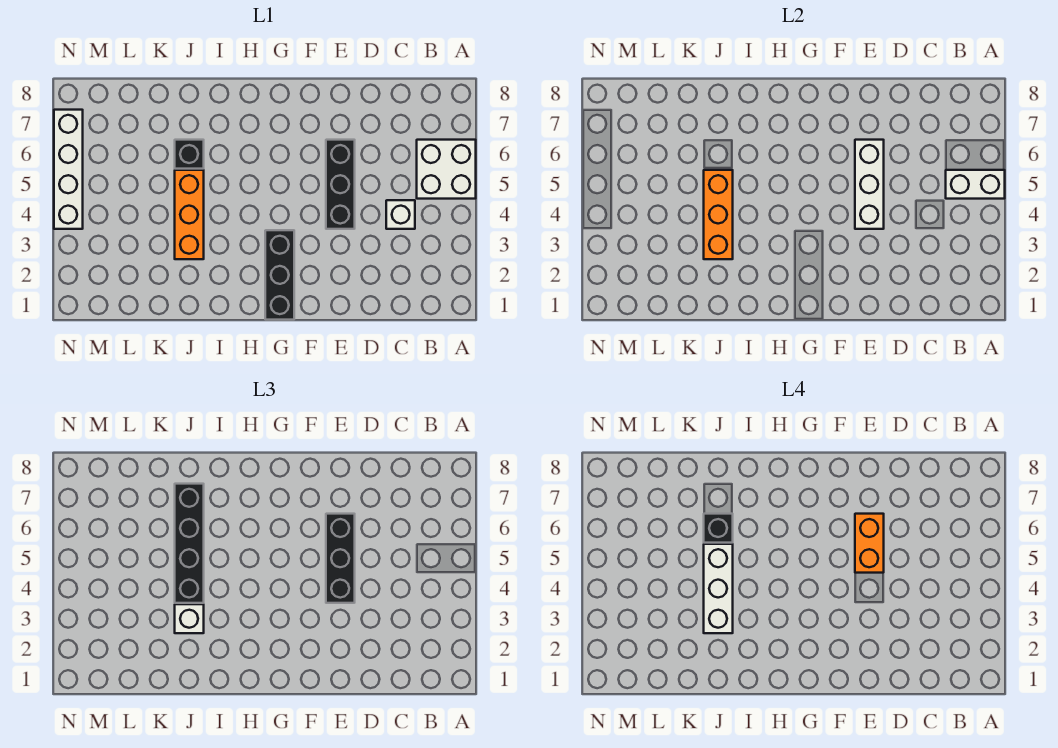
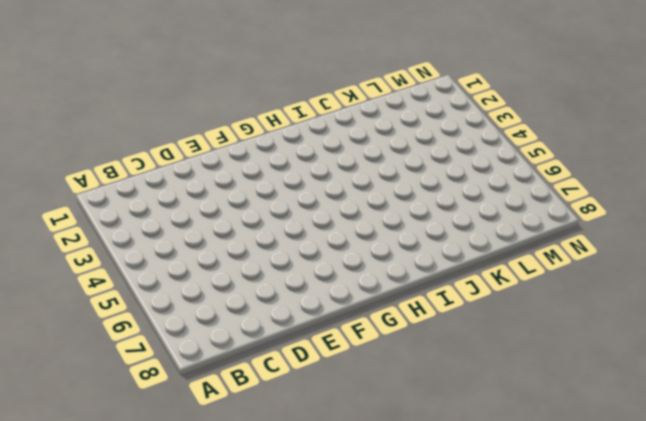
none -> white 2x2 brick [417,140,476,199]
none -> white 1x1 brick [386,200,415,229]
none -> black 1x3 brick [326,140,355,229]

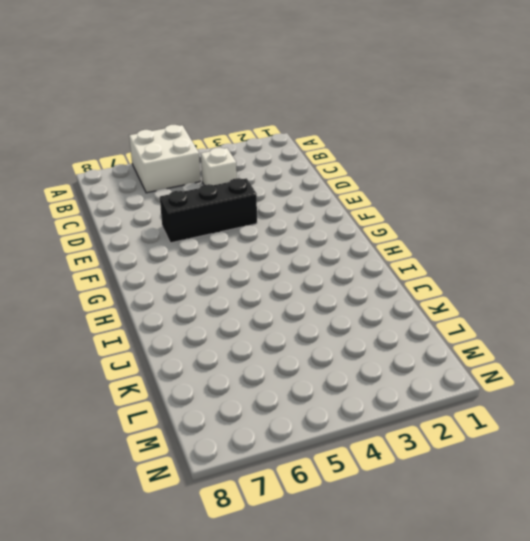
none -> black 1x3 brick [265,230,294,320]
none -> orange 1x3 brick [175,170,204,259]
none -> black 1x1 brick [175,140,204,169]

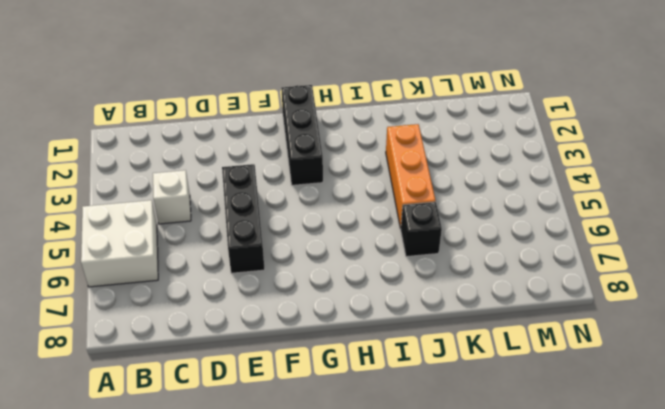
none -> white 1x4 brick [54,110,83,229]
none -> white 1x2 brick [946,170,1005,199]
none -> white 1x3 brick [855,140,884,229]

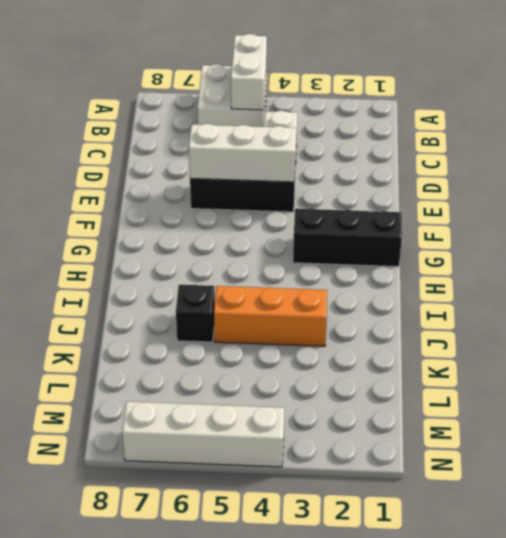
none -> orange 1x3 brick [704,170,733,259]
none -> black 1x3 brick [326,514,355,603]
none -> white 1x1 brick [175,604,204,633]

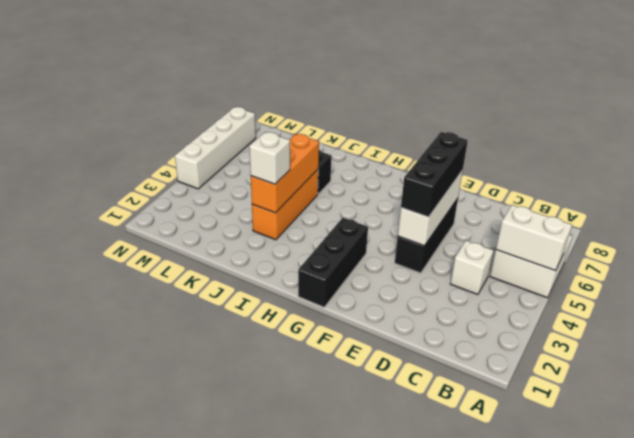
none -> black 1x4 brick [175,484,204,603]
none -> orange 1x2 brick [855,514,884,573]
none -> white 1x3 brick [704,544,733,633]

